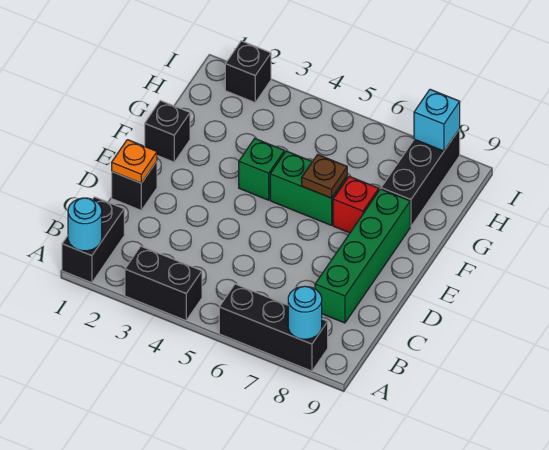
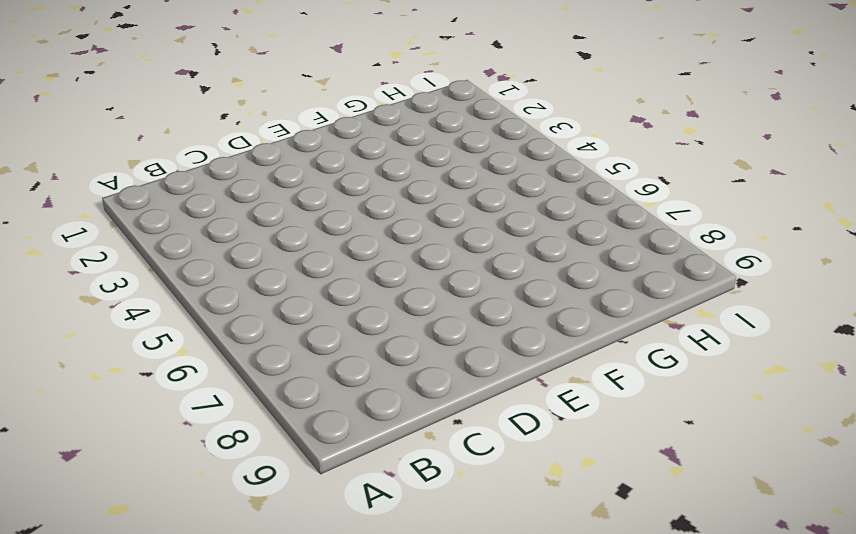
none -> black 1x2 brick [62,197,124,283]
none -> black 1x2 brick [125,246,202,320]
none -> black 1x3 brick [219,284,328,371]

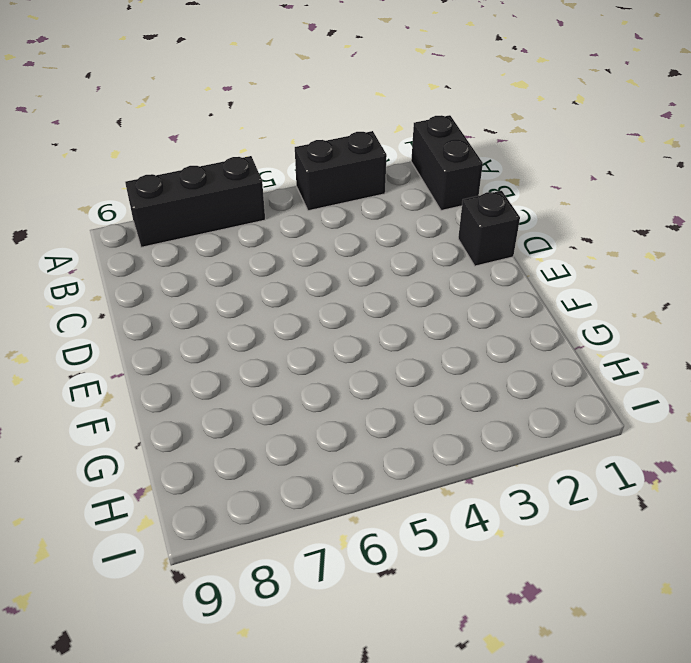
none -> green 1x4 brick [315,189,410,323]
none -> black 1x1 brick [145,101,190,162]
none -> green 1x1 brick [239,138,284,200]

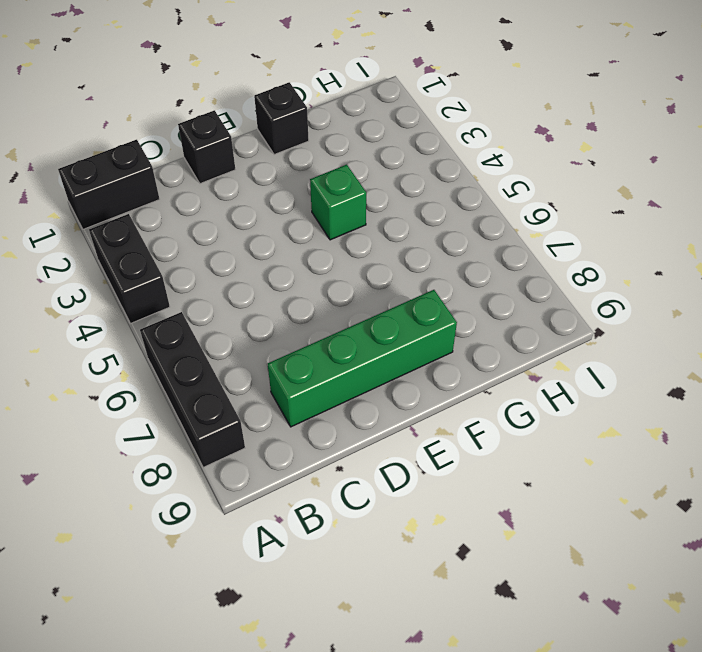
none -> green 1x2 brick [270,151,347,225]
none -> red 1x1 brick [333,176,379,233]
none -> black 1x3 brick [381,129,460,227]

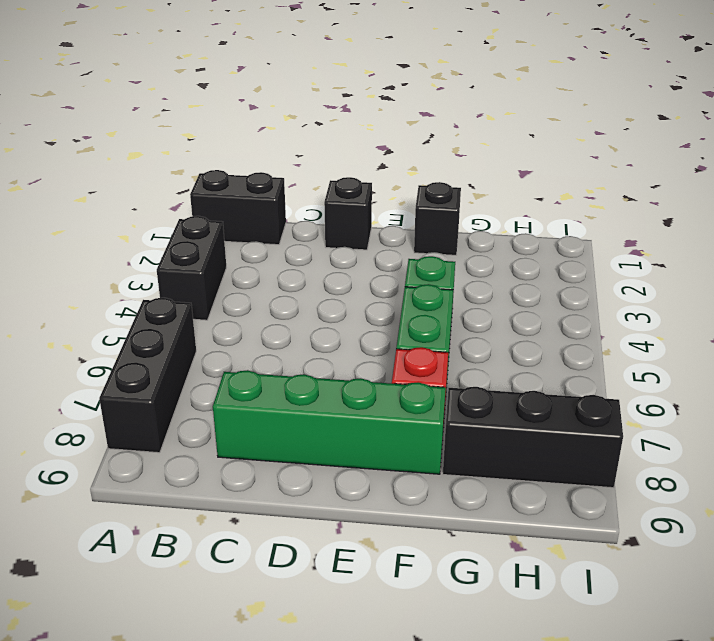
none -> black 1x1 brick [225,41,271,102]
none -> cyan 1x1 round brick [68,198,102,251]
none -> cyan 1x1 round brick [288,286,322,339]

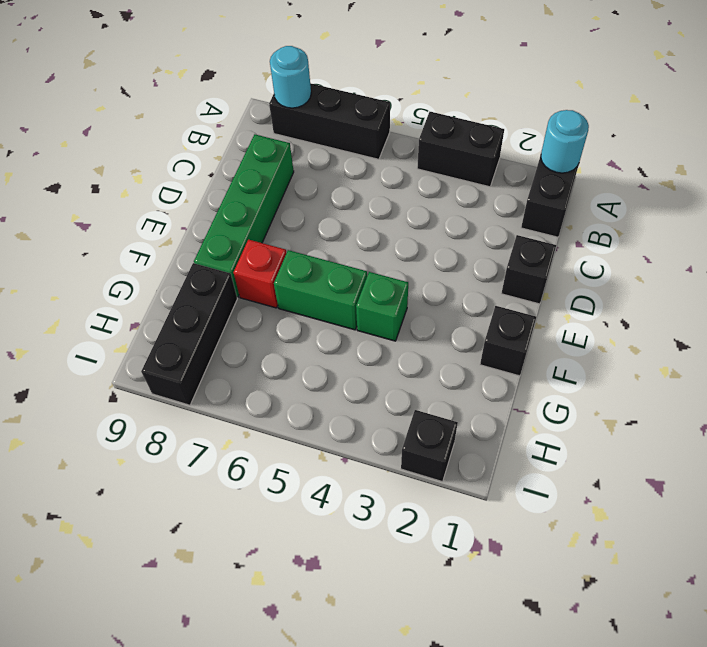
none -> orange 1x1 plate [112,140,157,183]
none -> brown 1x1 plate [302,155,347,198]
none -> cyan 1x1 brick [414,89,460,151]

